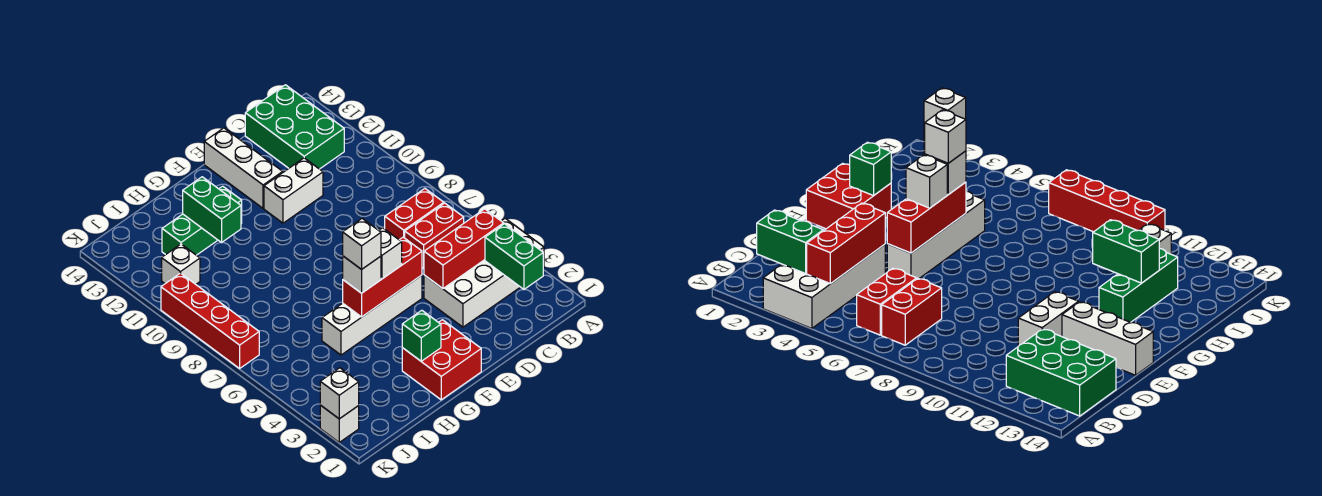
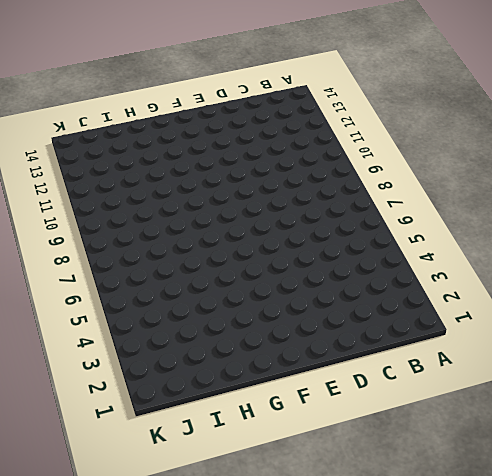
none -> white 2x4 brick [424,218,544,327]
none -> red 1x2 brick [405,203,464,268]
none -> red 1x2 brick [385,188,444,240]

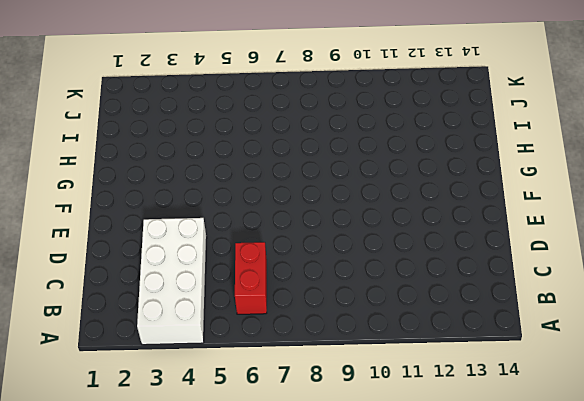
none -> red 1x2 brick [385,188,444,240]
none -> green 2x3 brick [245,85,344,169]
none -> white 1x2 brick [264,158,323,223]

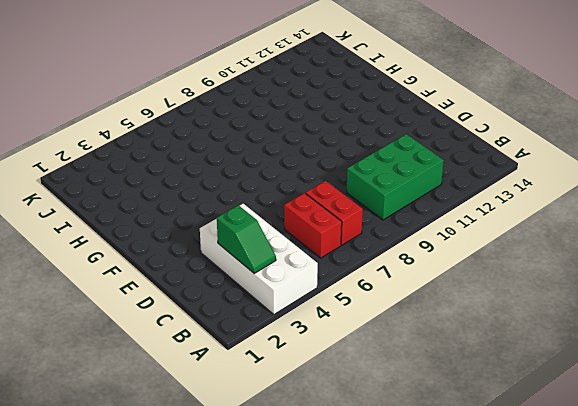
green 1x2 slope [217,205,276,274] -> green 1x2 brick [485,224,543,289]
green 2x3 brick [347,134,444,220] -> green 2x3 brick moved to [245,85,344,169]
none -> white 1x2 brick [264,158,323,223]
none -> white 1x4 brick [322,275,422,355]
none -> white 1x3 brick [204,128,283,208]

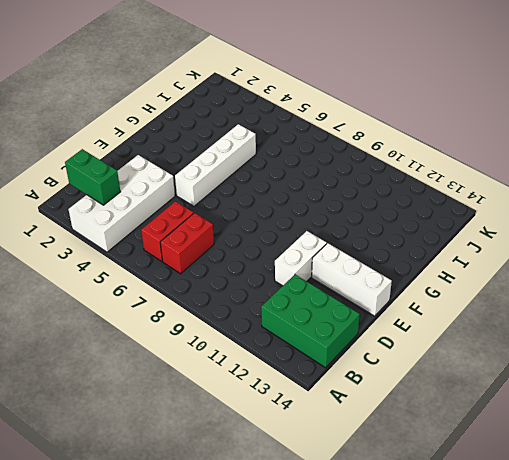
none -> red 2x2 brick [402,320,481,400]
none -> green 1x3 brick [162,186,242,255]
none -> white 1x1 brick [162,244,200,284]

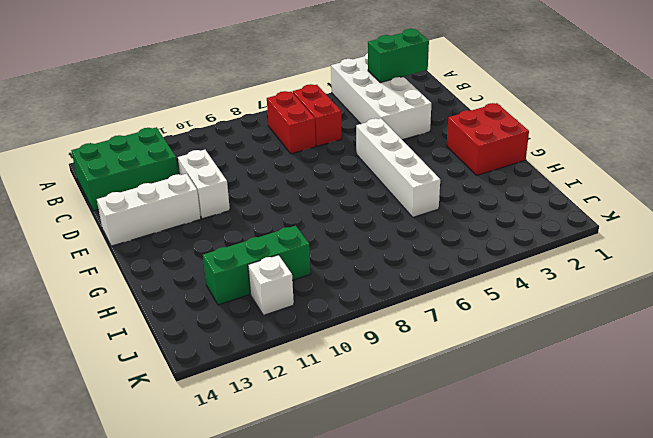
green 1x3 brick [203,226,310,305] -> green 1x3 brick turned to [162,186,242,255]
none -> white 1x1 brick [320,405,359,442]
none -> red 1x4 brick [161,273,259,368]
none -> red 1x3 brick [424,209,504,289]

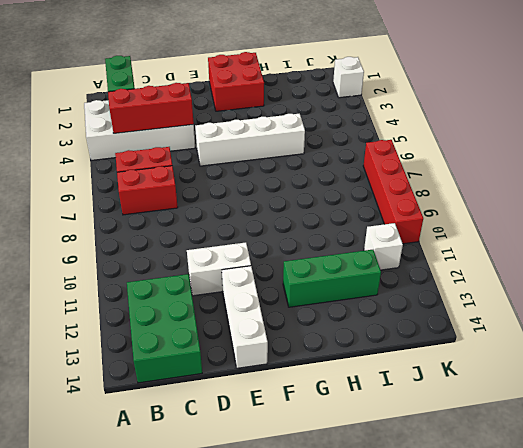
none -> red 1x3 brick [343,237,422,317]
none -> green 1x1 brick [402,310,441,361]
none -> green 1x2 brick [183,177,241,243]

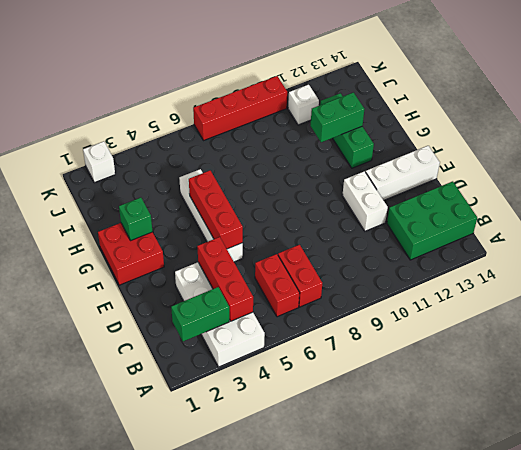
none -> white 1x1 brick [320,368,359,419]
none -> white 1x1 brick [379,228,402,279]
none -> white 1x1 brick [343,256,381,293]

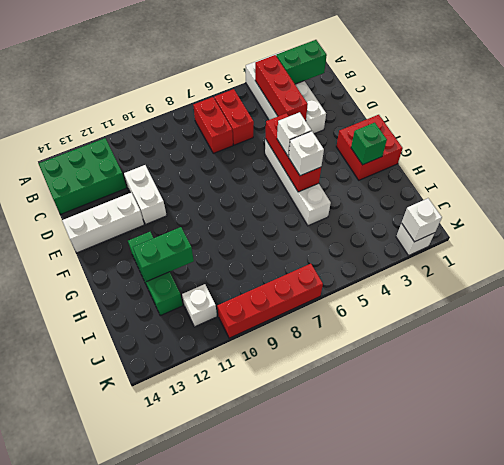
none -> white 1x1 brick [343,219,381,270]

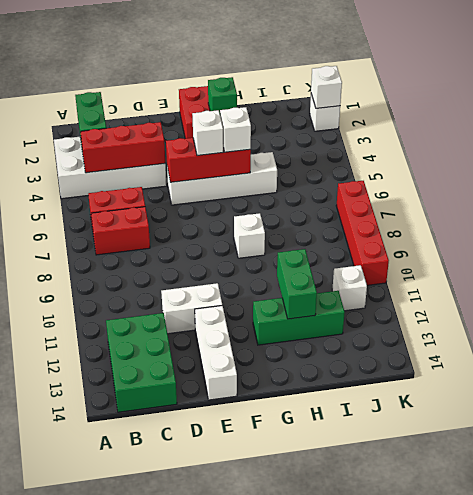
white 1x1 brick [234,213,265,258] -> white 1x1 brick moved to [343,219,381,270]

